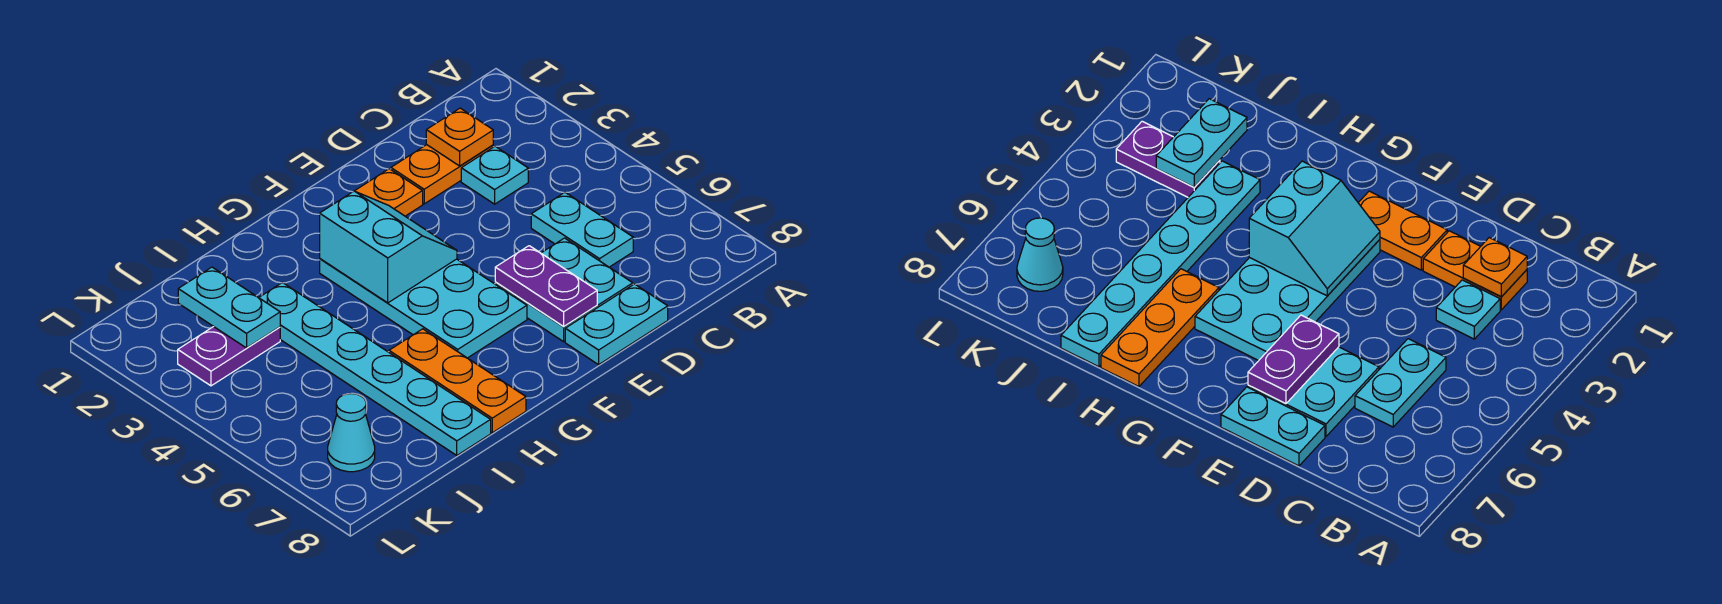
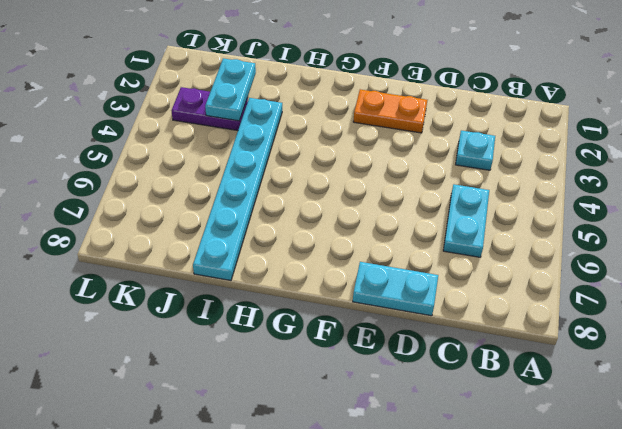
none -> orange 1x2 plate [391,145,493,204]
none -> cyan 2x2 plate [495,238,633,342]
none -> cyan 2x4 plate [320,259,527,358]

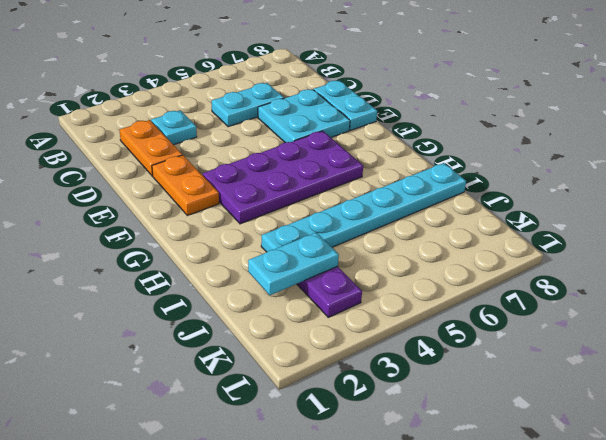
purple 2x4 plate [203,131,363,224] -> cyan 2x4 plate [320,259,527,358]
none -> orange 1x3 plate [389,329,526,433]
none -> cyan 1x1 cone [328,394,375,472]
none -> orange 1x1 plate [426,108,493,166]

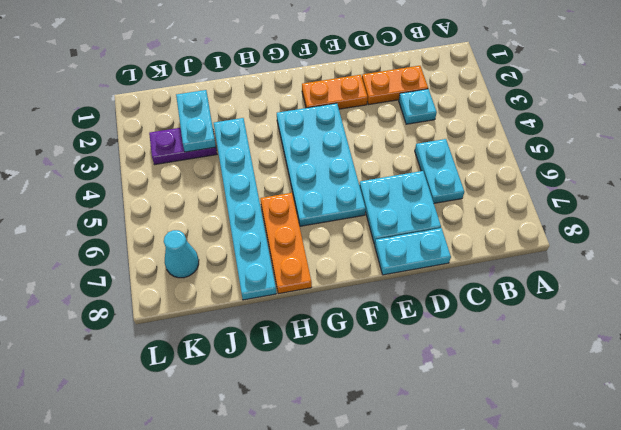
none -> orange 1x1 plate [426,108,493,166]
none -> purple 1x2 plate [495,246,597,326]
none -> cyan 2x2 slope [320,191,457,303]

